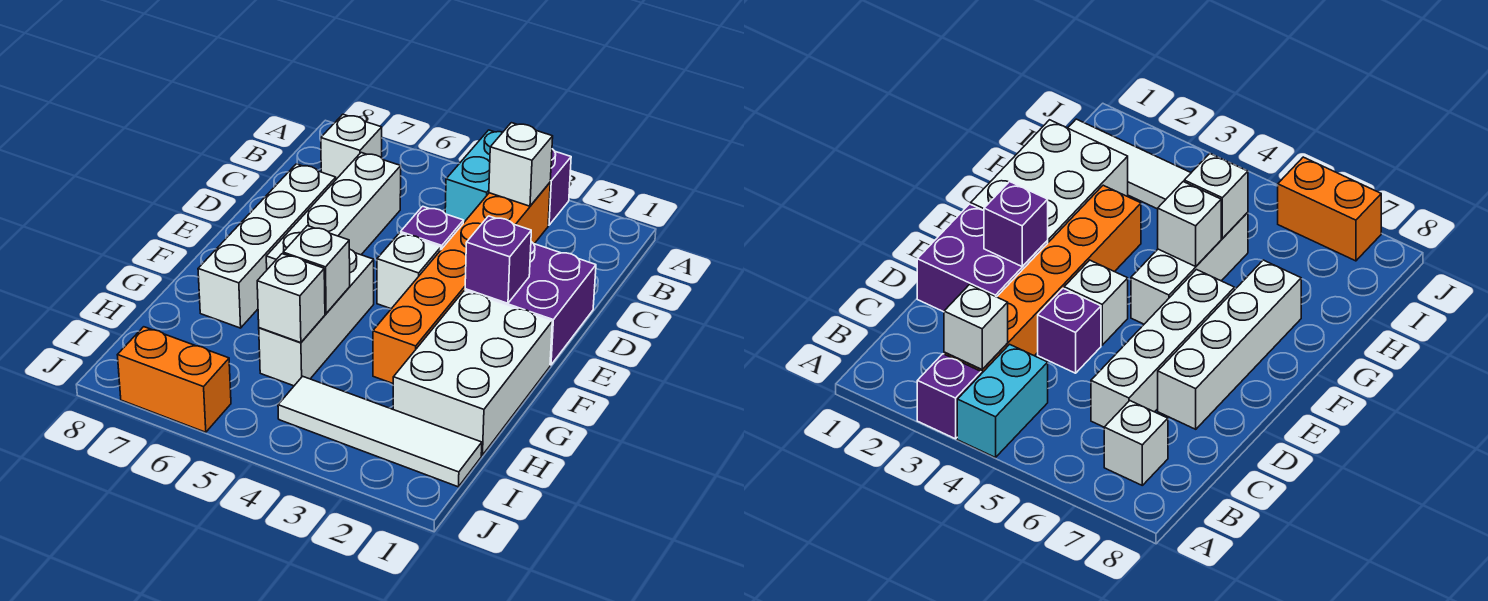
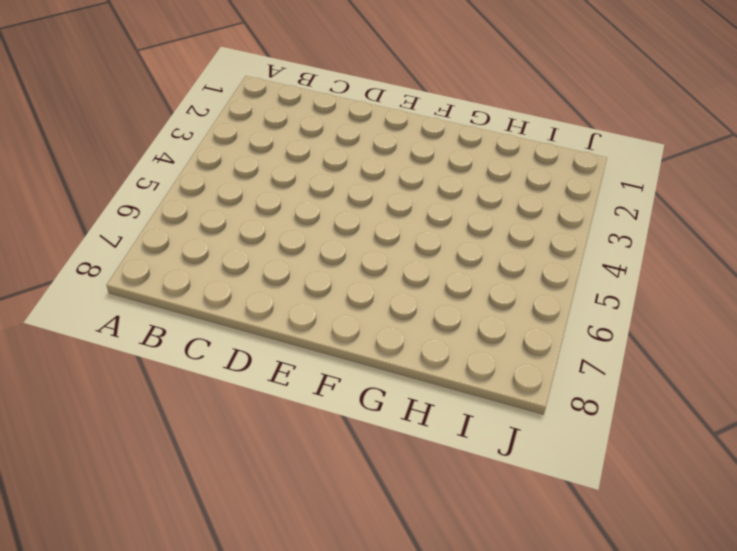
none -> purple 1x1 brick [548,149,571,225]
none -> cyan 1x2 brick [445,130,503,223]
none -> orange 1x6 brick [373,183,550,383]

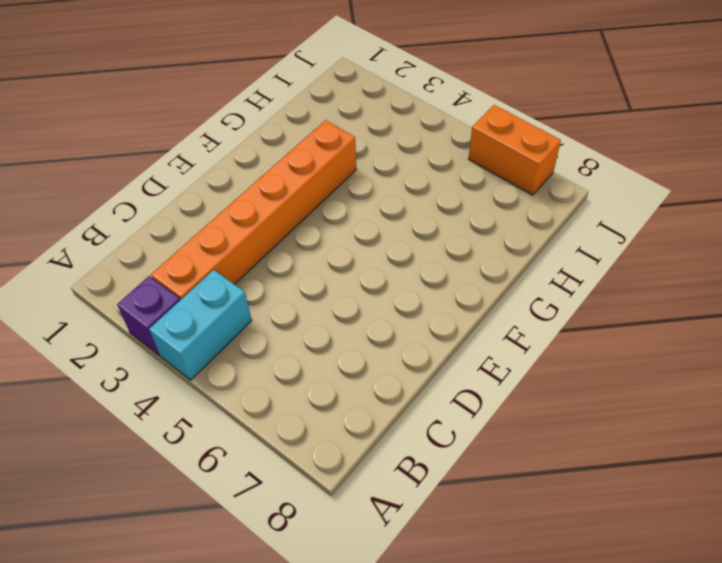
none -> white 1x1 brick [321,114,382,179]
none -> white 1x4 brick [266,153,401,269]
none -> purple 2x2 brick [465,242,596,365]

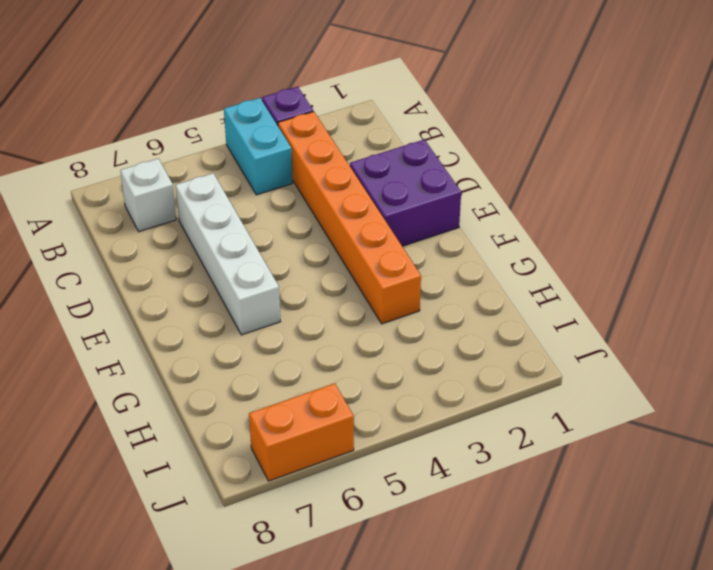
none -> purple 1x1 brick [401,206,464,249]
none -> white 1x4 brick [198,164,336,328]
none -> white 1x1 brick [377,233,441,309]

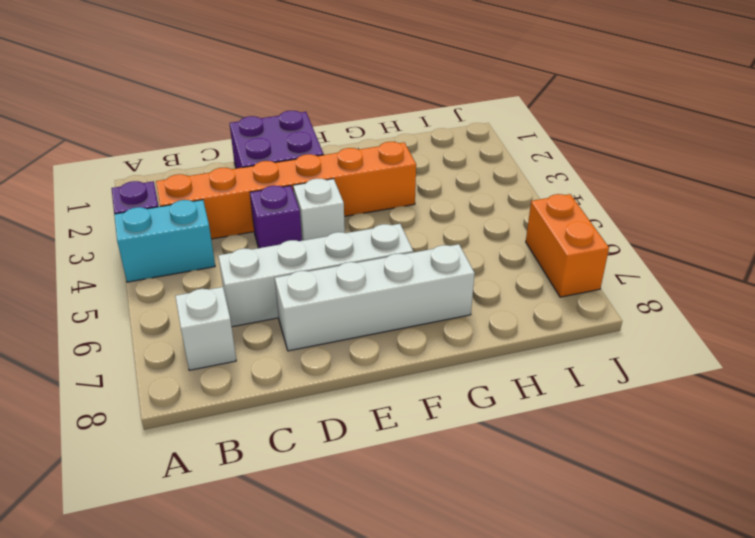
none -> white 2x3 brick [393,291,552,455]
none -> white 1x3 brick [259,249,374,386]
none -> white 1x4 tile [278,376,482,487]

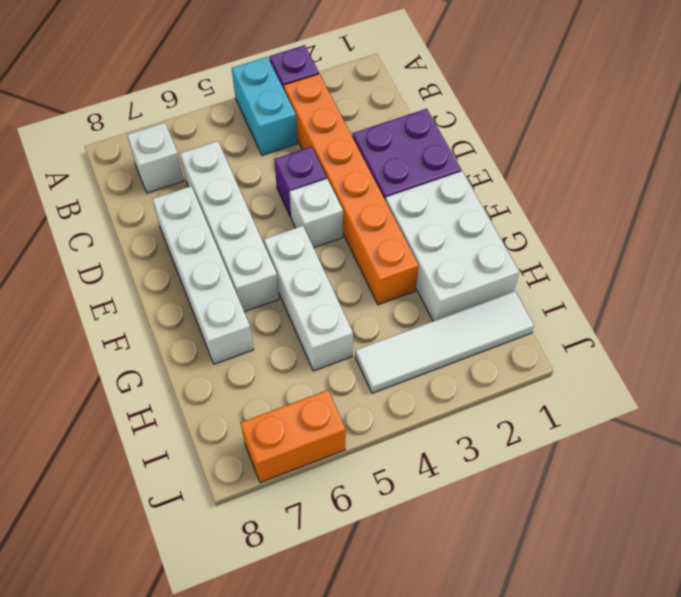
none -> white 1x1 brick [489,123,553,206]
none -> purple 1x1 brick [465,216,531,303]
none -> white 1x1 brick [283,226,350,313]

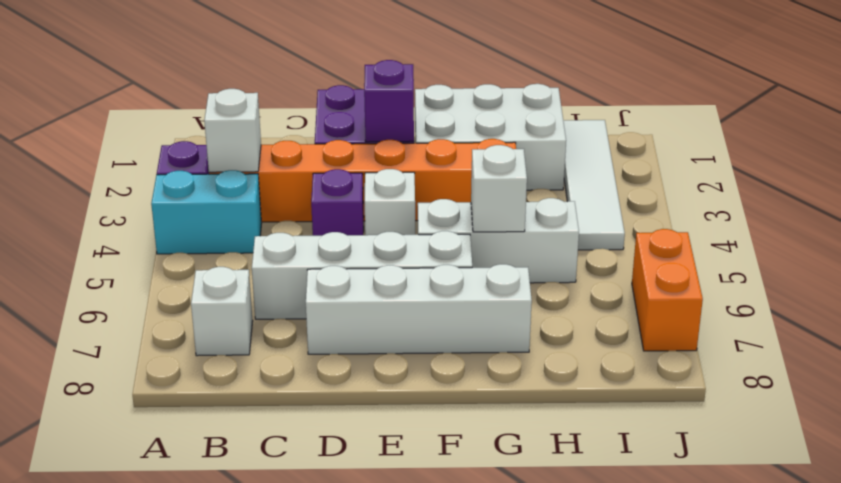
none -> white 1x1 brick [257,254,325,343]

